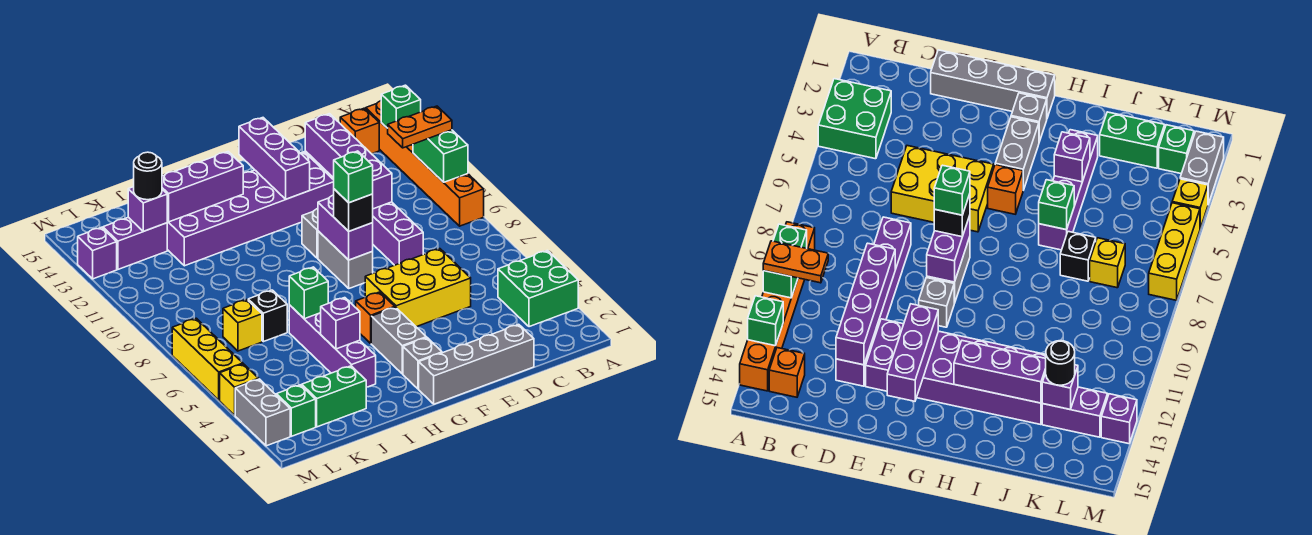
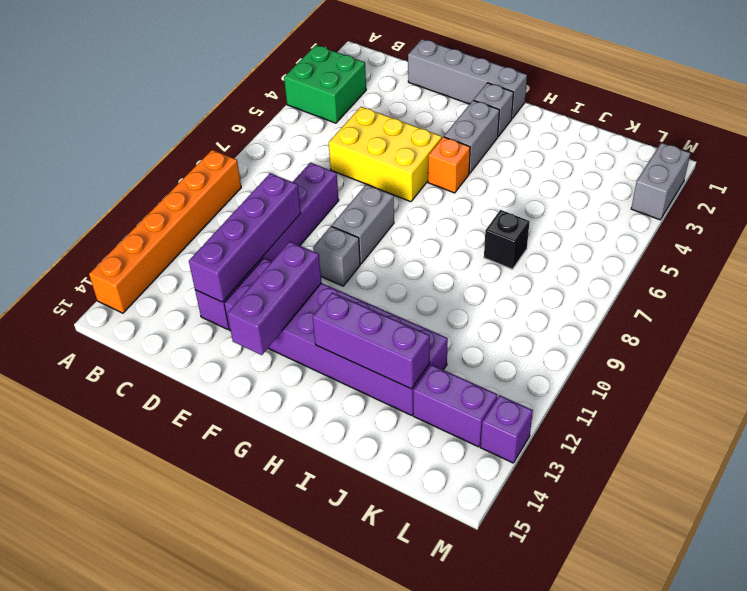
none -> orange 1x1 brick [340,108,379,154]
none -> purple 1x4 brick [289,305,376,387]
none -> green 1x2 brick [302,366,366,427]
none -> yellow 1x1 brick [223,300,262,351]

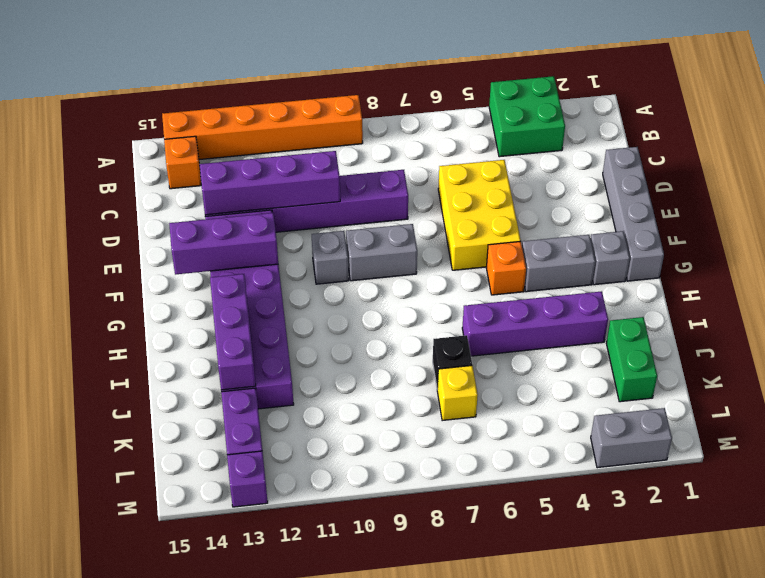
none -> green 1x1 brick [276,385,316,436]
none -> yellow 1x1 brick [220,364,259,415]
none -> yellow 1x3 brick [172,318,243,400]
none -> green 1x2 brick [413,130,468,182]

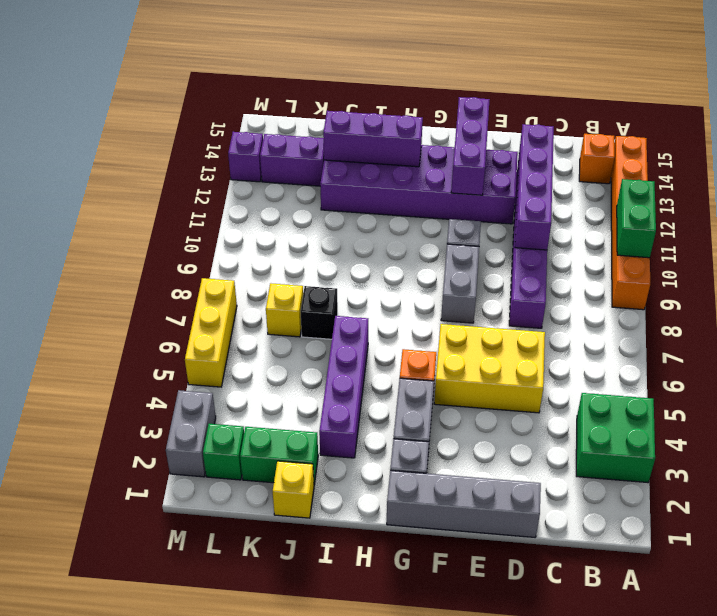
yellow 1x1 brick [273,461,314,518] -> yellow 1x1 brick moved to [220,364,259,415]
none -> green 1x1 brick [381,85,421,128]
none -> purple 1x2 brick [318,195,373,260]
none -> purple 1x1 brick [321,298,360,349]
none -> green 1x1 brick [289,267,328,319]

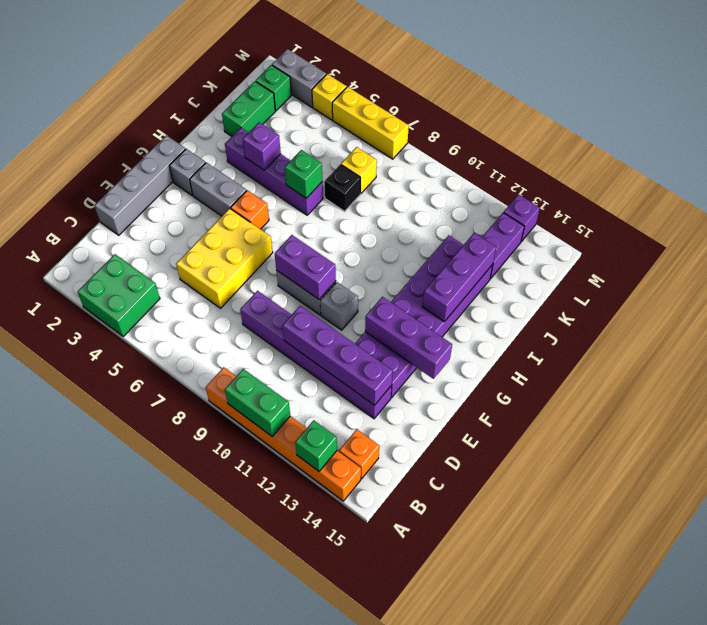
none -> purple 1x1 brick [128,187,167,231]
none -> orange 1x2 plate [387,106,452,148]
none -> black 1x1 brick [334,189,373,231]
none -> black 1x1 round brick [134,152,162,200]

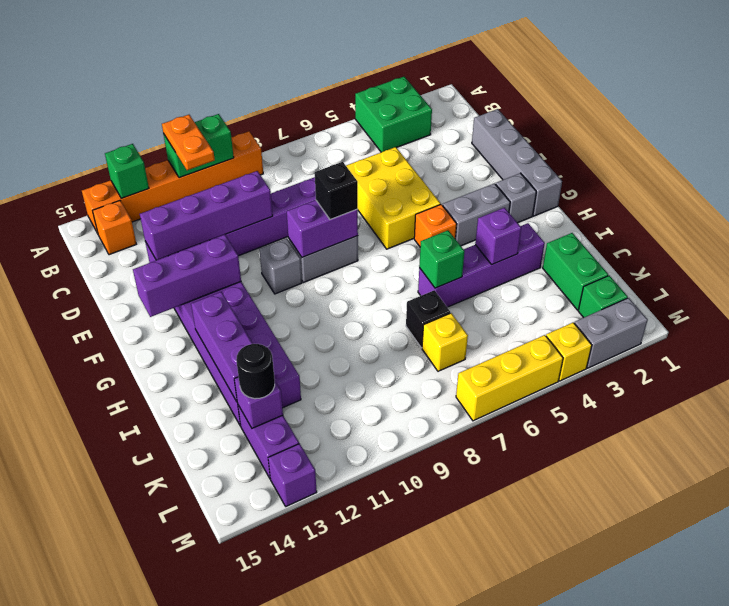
none -> green 1x1 brick [334,151,373,203]

